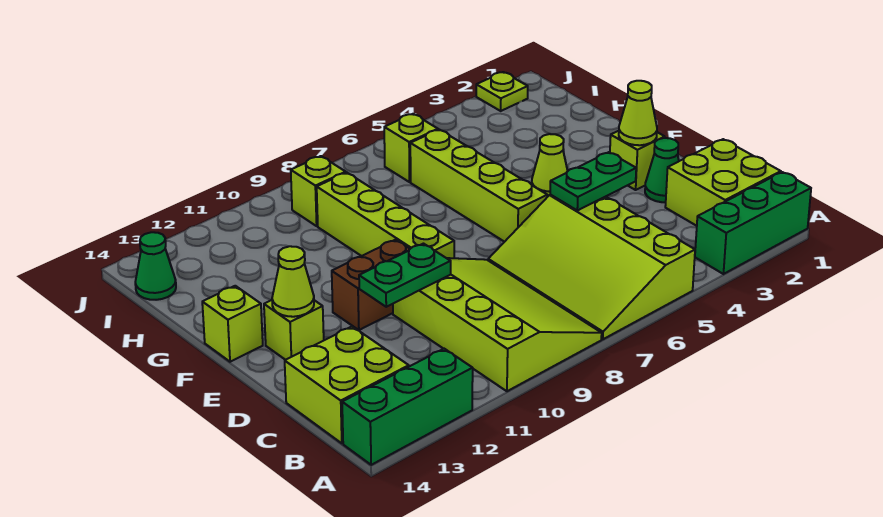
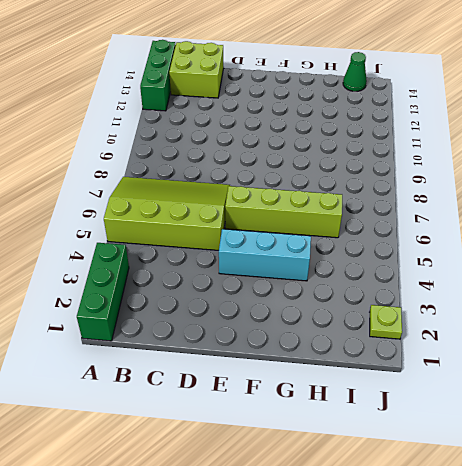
cyan 1x3 brick [219,229,311,281] -> lime 1x1 cone [532,134,568,197]
none -> lime 3x4 slope [393,258,602,391]
none -> lime 2x2 brick [665,139,781,226]
none -> green 1x1 cone [645,138,679,202]

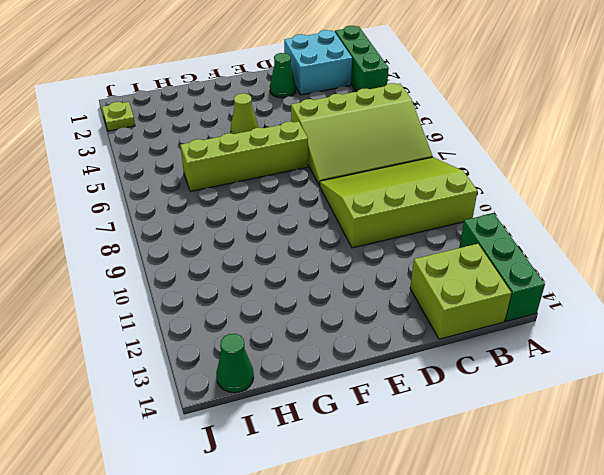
cyan 2x2 brick [284,30,352,95] -> lime 2x2 brick [665,139,781,226]
none -> lime 1x1 brick [610,131,665,190]
none -> lime 1x4 brick [317,173,454,258]
none -> brown 1x2 brick [332,240,410,330]

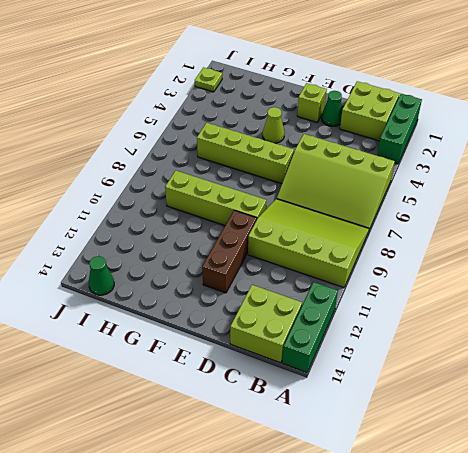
brown 1x3 brick [202,210,257,293] -> brown 1x2 brick [332,240,410,330]
none -> lime 1x1 brick [264,300,324,360]
none -> lime 1x1 brick [202,286,263,362]
none -> lime 1x1 brick [384,114,438,182]

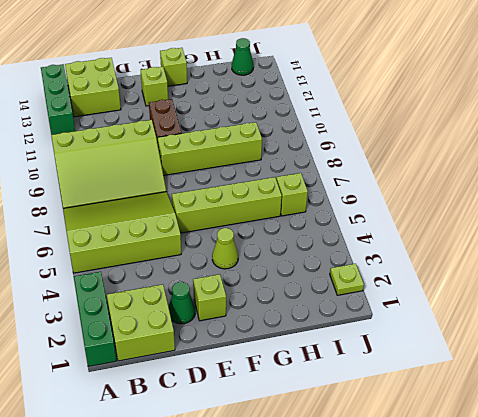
none -> lime 1x1 brick [291,156,346,226]
none -> green 1x2 plate [550,152,636,211]
none -> green 1x2 plate [359,244,451,307]

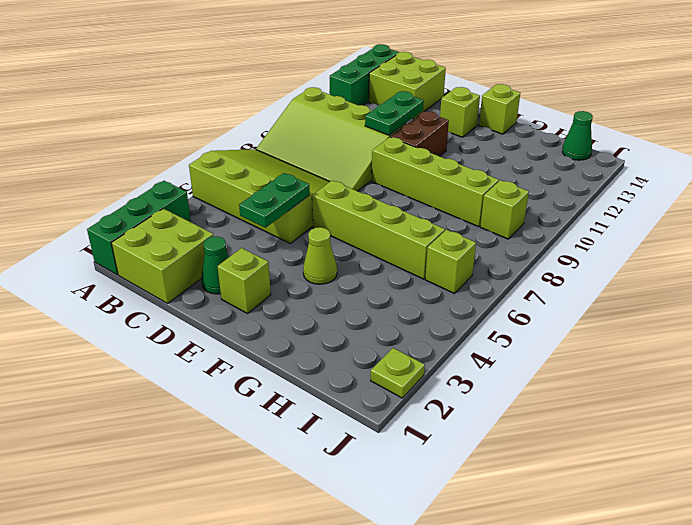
none -> lime 1x1 cone [619,81,657,145]
none -> lime 1x1 cone [272,246,314,317]

